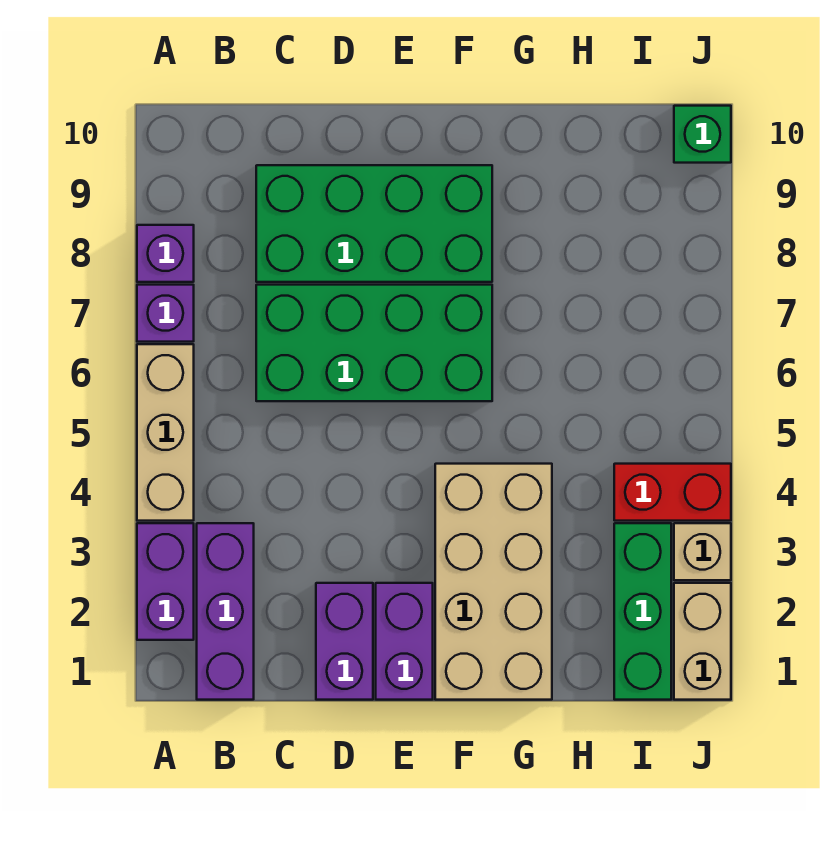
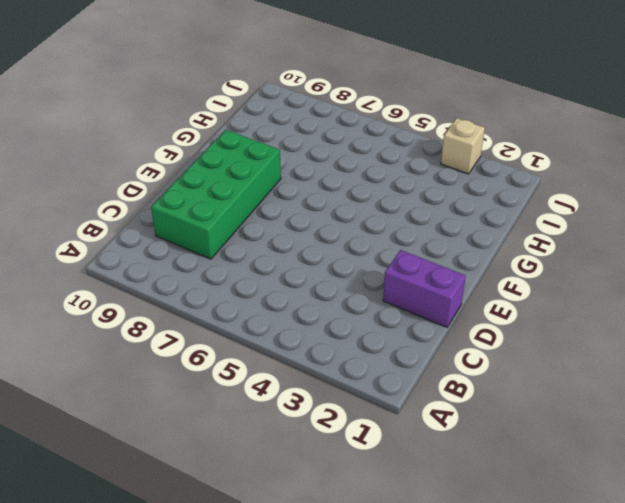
none -> purple 1x2 brick [137,523,194,640]
none -> tan 1x3 brick [137,344,194,521]
none -> purple 1x1 brick [137,285,194,342]

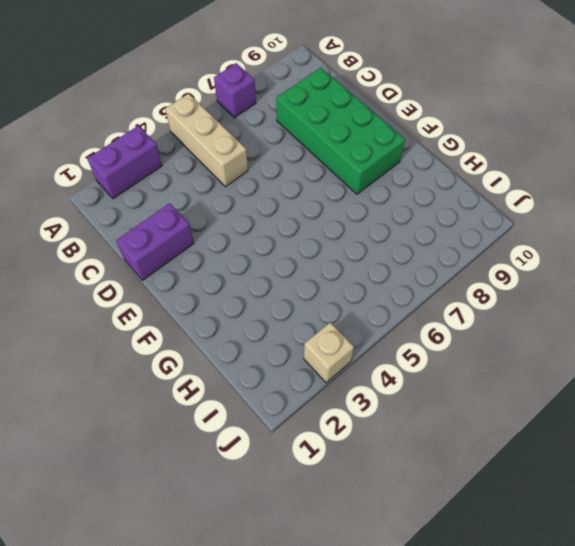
tan 1x3 brick [165,94,248,187] -> tan 1x3 brick turned to [137,344,194,521]
none -> purple 1x1 brick [137,225,194,282]
none -> purple 1x3 brick [197,523,254,700]
none -> green 2x4 brick [256,285,492,401]

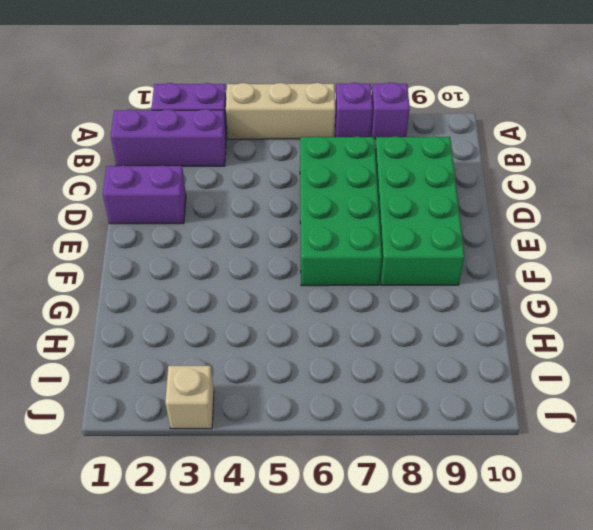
none -> purple 1x2 brick [376,583,433,700]
none -> tan 2x4 brick [435,464,552,700]
none -> green 1x3 brick [614,523,671,700]

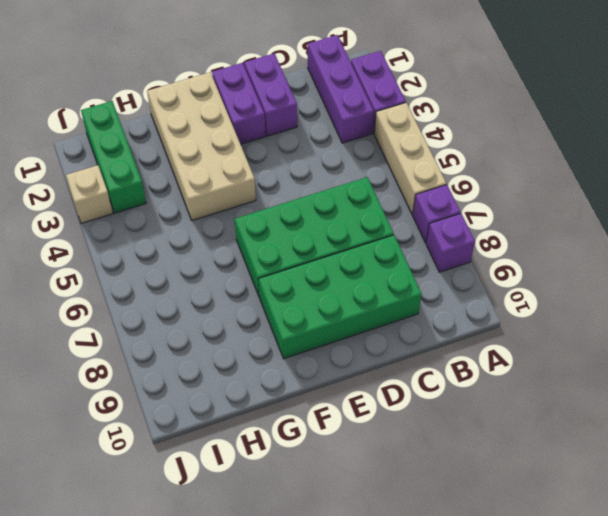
none -> red 1x2 brick [614,464,731,521]
none -> tan 1x2 brick [674,583,731,700]
none -> green 1x1 brick [674,106,731,163]

